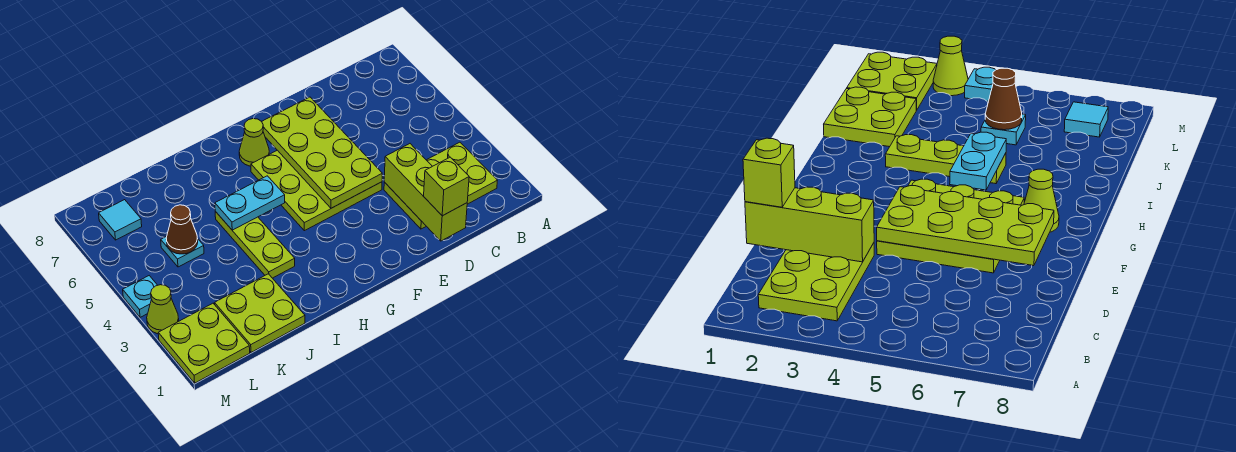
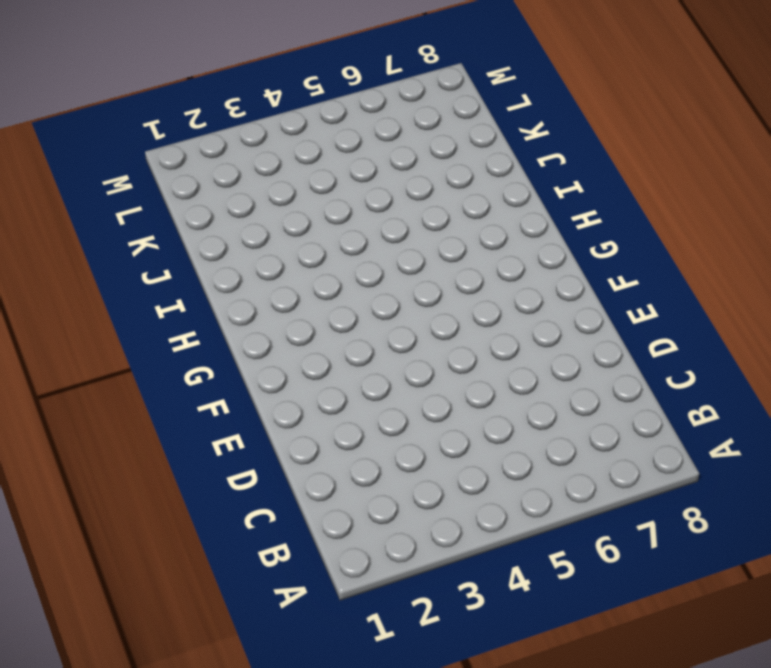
none -> lime 2x3 plate [384,142,497,229]
none -> lime 3x3 plate [251,150,382,231]
none -> lime 1x1 cone [239,119,269,166]

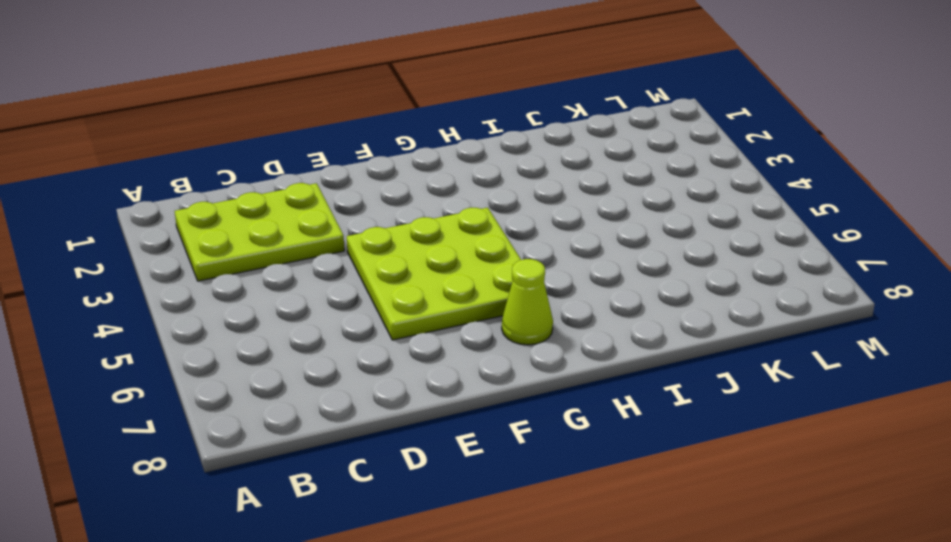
none -> lime 1x3 plate [215,212,295,278]
none -> lime 2x2 plate [215,274,305,352]
none -> cyan 1x1 plate [161,236,204,267]

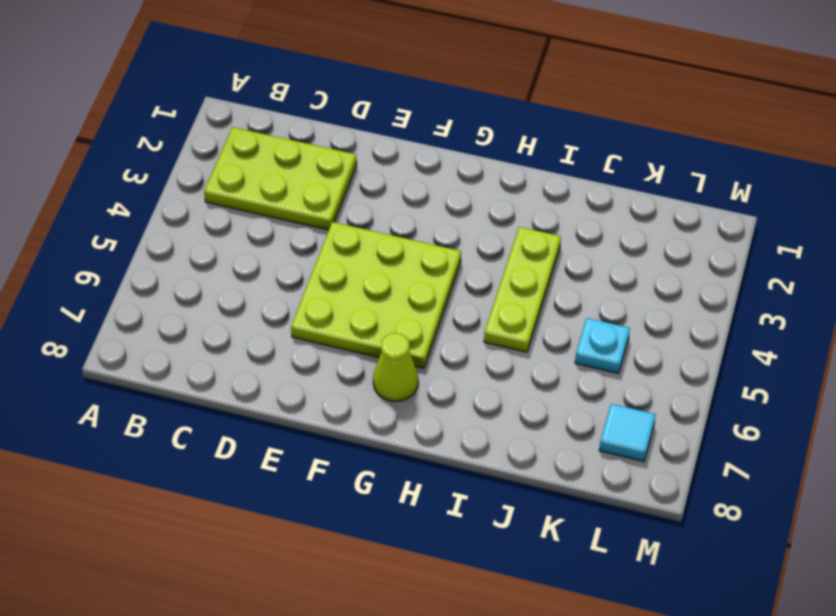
none -> lime 2x2 plate [215,274,305,352]
none -> lime 2x2 plate [158,303,250,383]
none -> lime 1x1 cone [147,285,179,334]

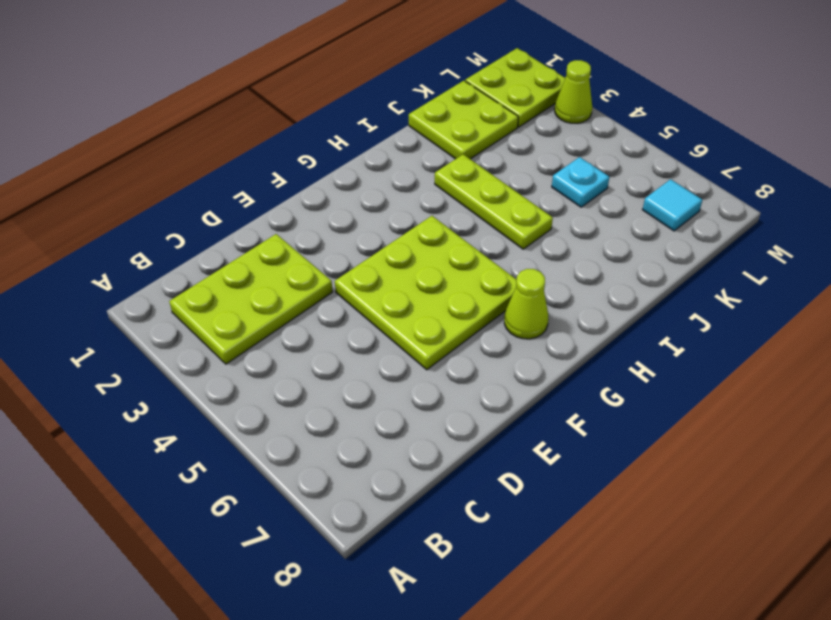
none -> cyan 1x1 plate [123,276,158,317]
none -> lime 1x3 brick [384,144,467,241]
none -> lime 2x4 plate [262,97,382,208]

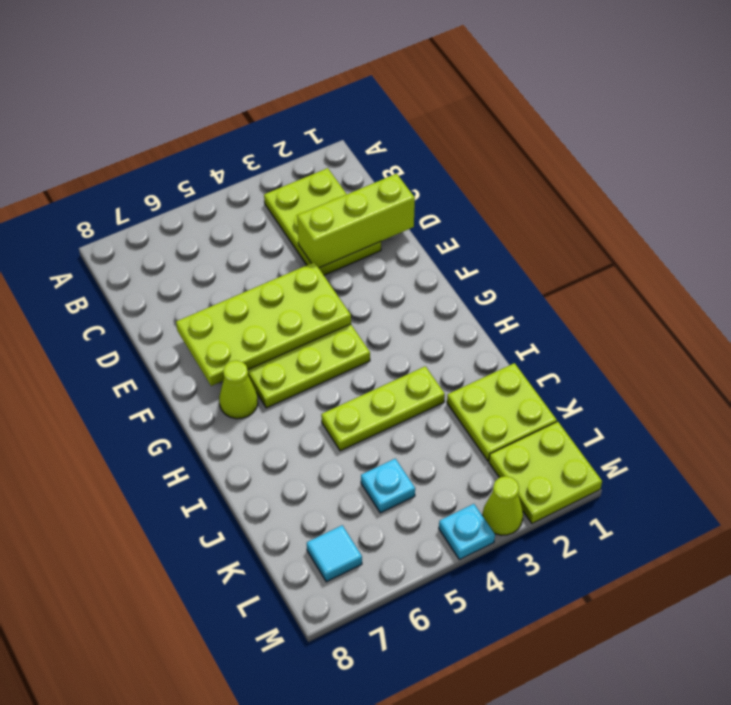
none -> cyan 1x2 plate [215,176,285,230]
none -> brown 1x1 cone [166,205,198,254]
none -> lime 1x1 brick [424,157,469,216]

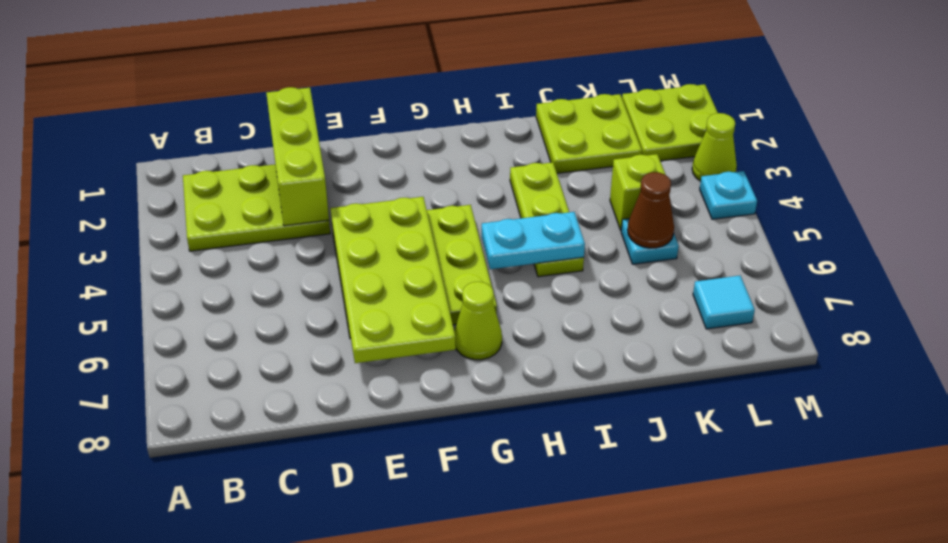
lime 1x1 brick [610,154,666,230] -> lime 1x1 brick moved to [424,157,469,216]

